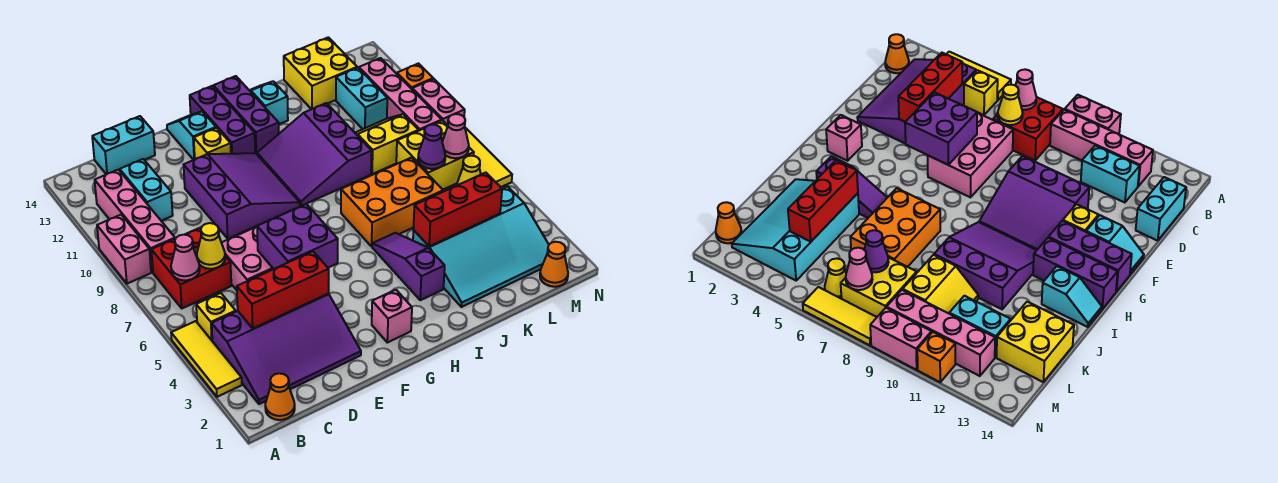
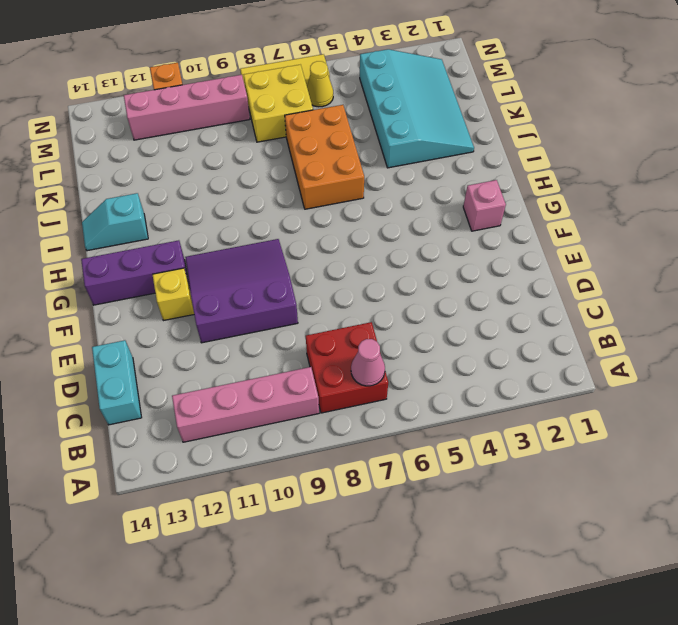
none -> yellow 1x3 tile [171,321,242,397]
none -> pink 1x2 brick [97,215,151,284]
none -> orange 1x1 cone [265,373,295,420]
none -> purple 3x4 slope [212,294,361,404]

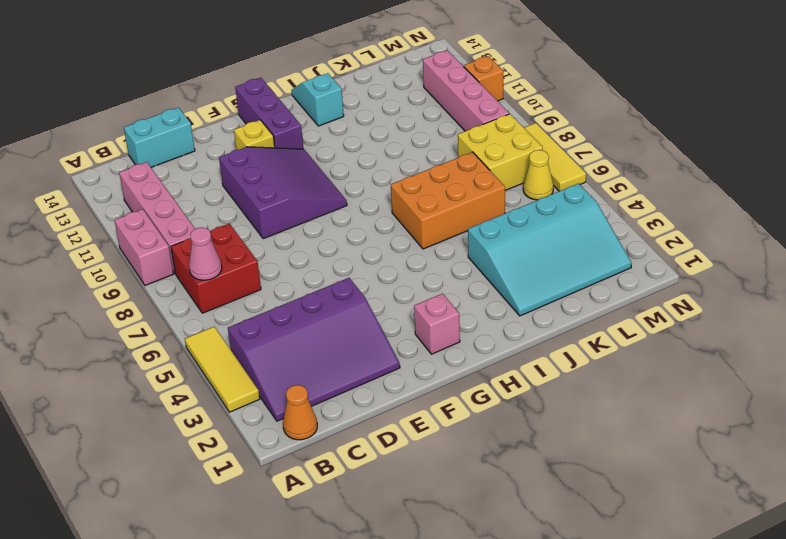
none -> yellow 1x1 brick [196,293,236,340]
none -> cyan 1x2 brick [120,159,173,221]
none -> pink 2x3 brick [221,227,273,290]
none -> cyan 1x2 slope [167,111,216,160]

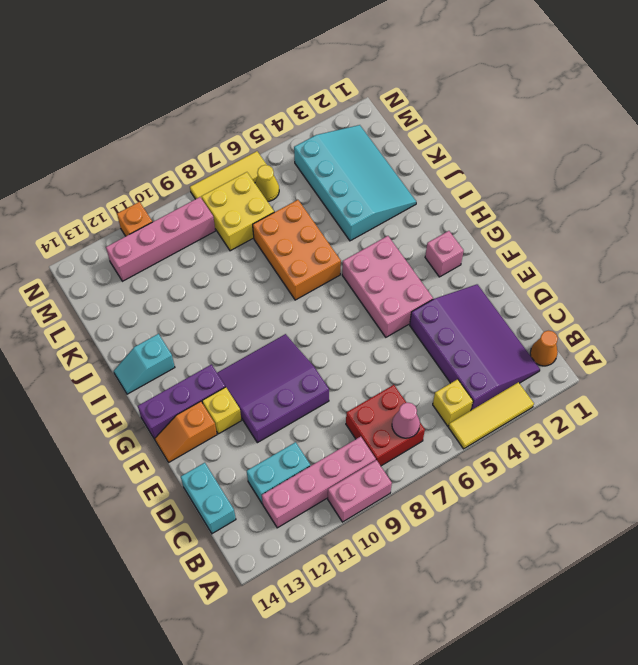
pink 2x3 brick [342,236,433,337] -> pink 2x3 brick moved to [221,227,273,290]
orange 1x2 slope [155,401,217,462] -> cyan 1x2 slope [167,111,216,160]
none -> purple 3x3 slope [257,103,372,206]
none -> purple 1x3 brick [213,76,279,154]
none -> purple 1x3 slope [372,233,445,300]
none -> yellow 2x2 slope [355,114,419,174]

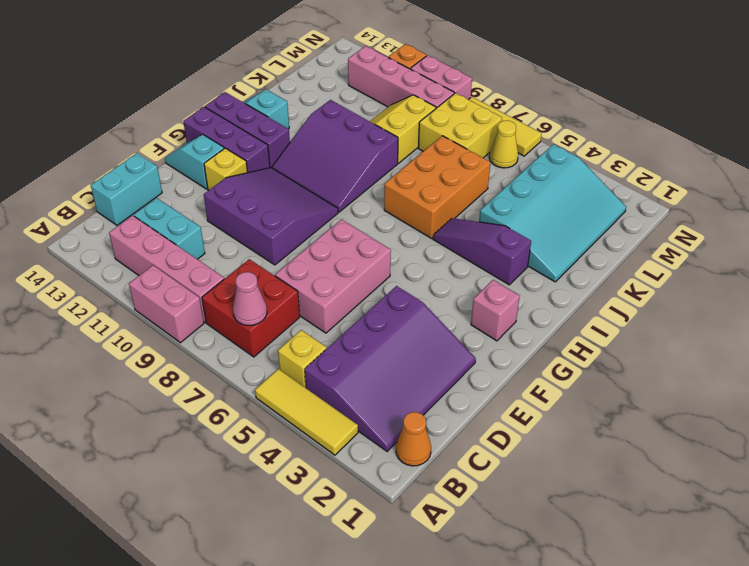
none -> yellow 2x2 brick [284,37,357,109]
none -> cyan 1x2 brick [336,68,387,129]
none -> orange 1x1 cone [540,242,568,287]
none -> red 1x3 brick [237,251,329,328]

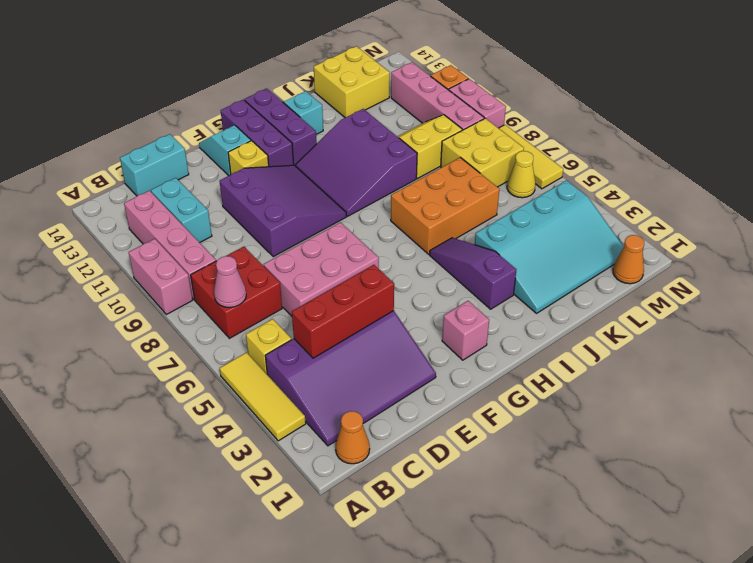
none -> cyan 1x2 brick [336,68,387,129]
none -> yellow 1x1 cone [197,223,225,269]
none -> purple 2x2 brick [257,204,338,269]
none -> red 1x3 brick [413,173,502,246]

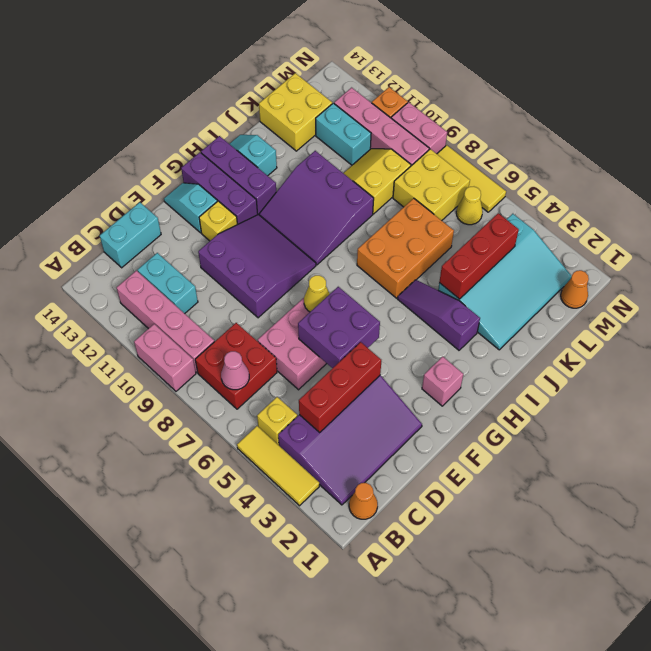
yellow 1x1 cone [304,275,330,312] -> yellow 1x1 cone moved to [197,223,225,269]
none -> purple 1x1 cone [418,125,445,169]
none -> pink 1x1 cone [442,114,469,158]

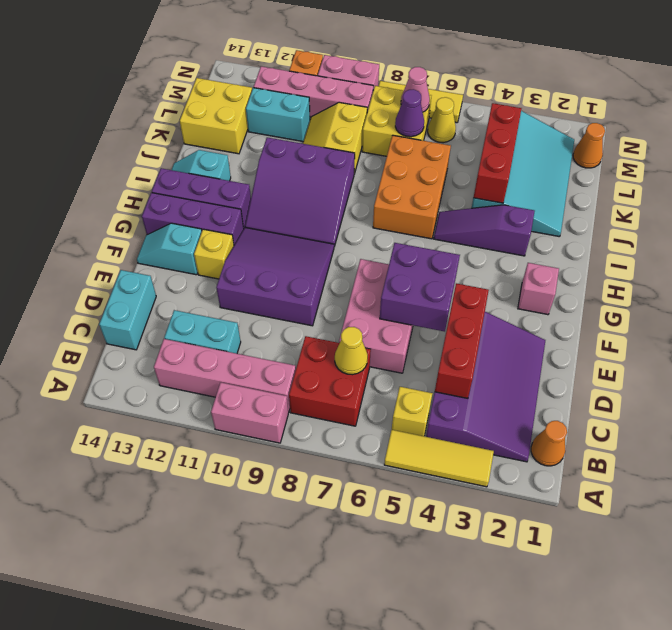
none -> pink 1x1 cone [171,235,200,280]

